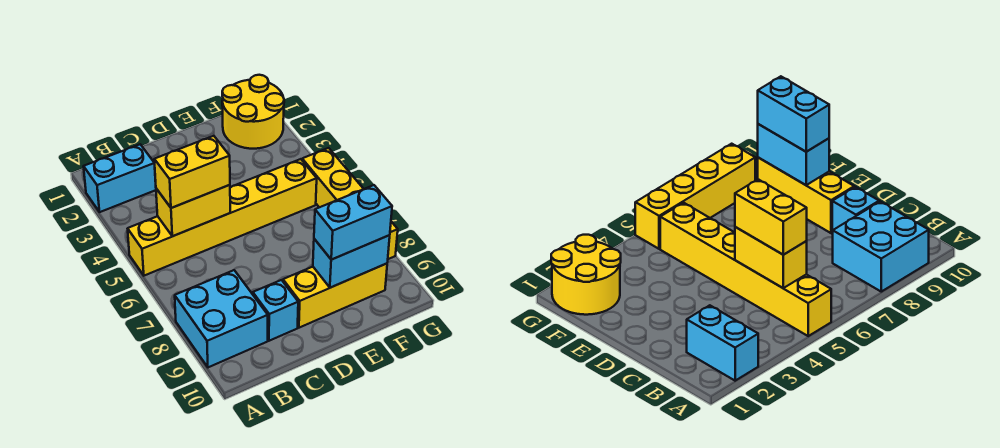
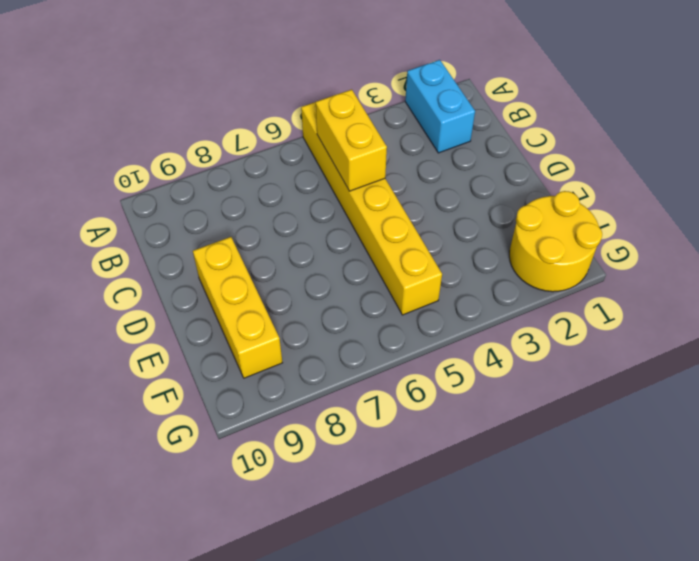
none -> cyan 2x2 brick [175,270,268,367]
none -> cyan 1x1 brick [253,280,298,341]

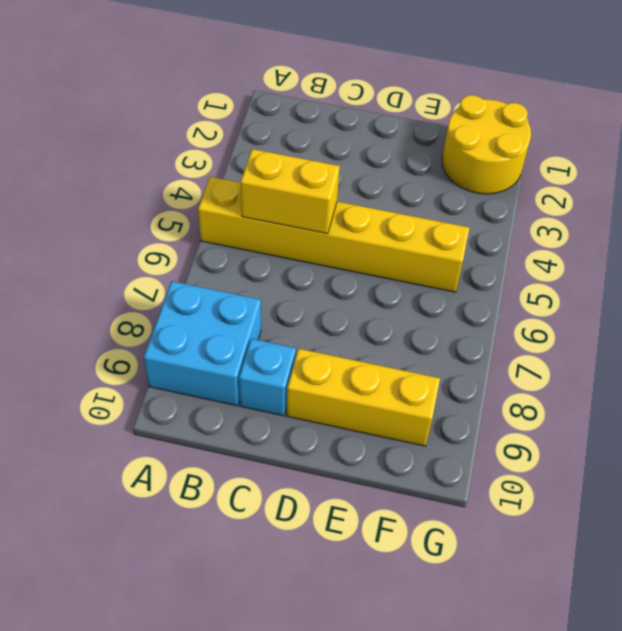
none -> cyan 1x2 brick [84,144,156,212]
none -> yellow 1x4 brick [302,148,398,259]

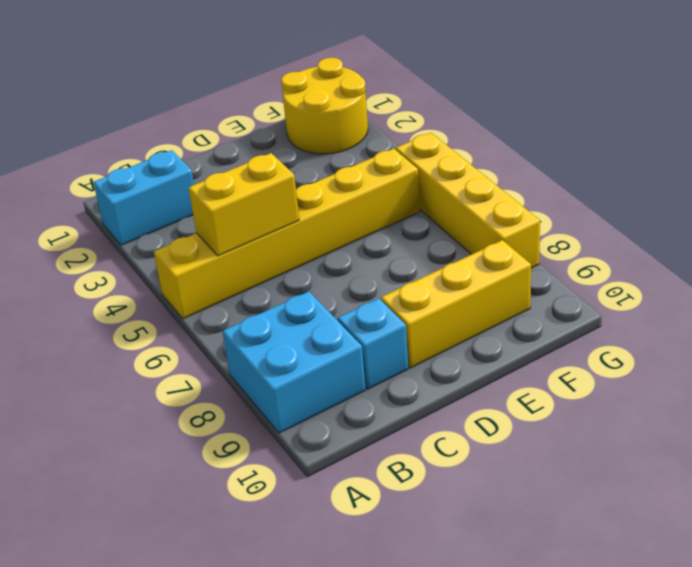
none -> cyan 1x2 brick [313,235,390,288]
none -> yellow 1x2 brick [154,136,230,208]

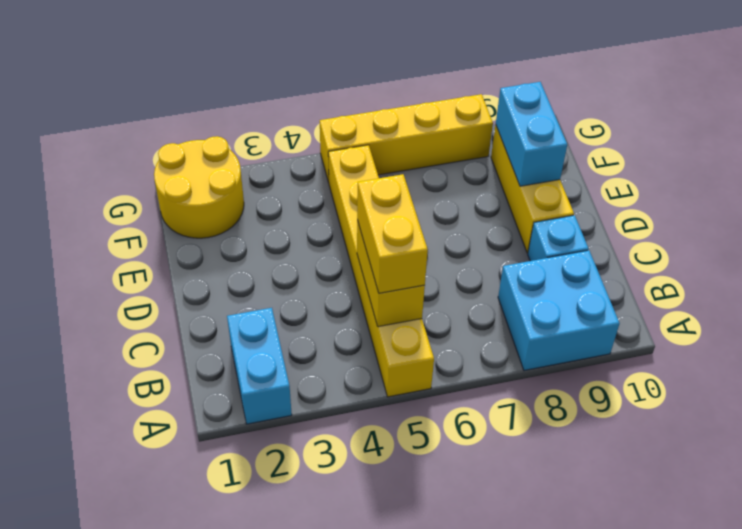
none -> cyan 1x2 brick [314,185,392,260]

